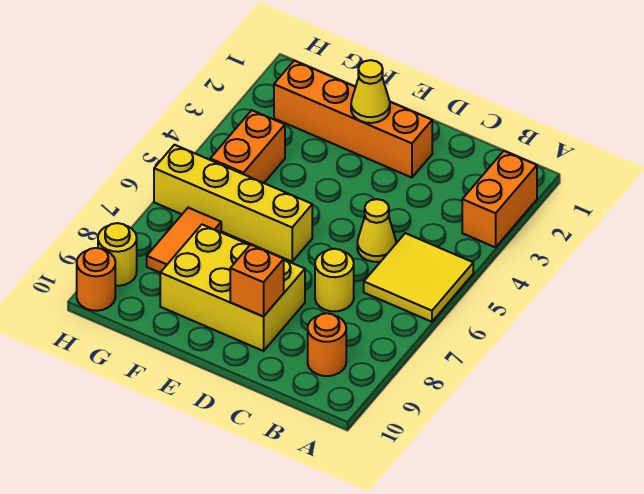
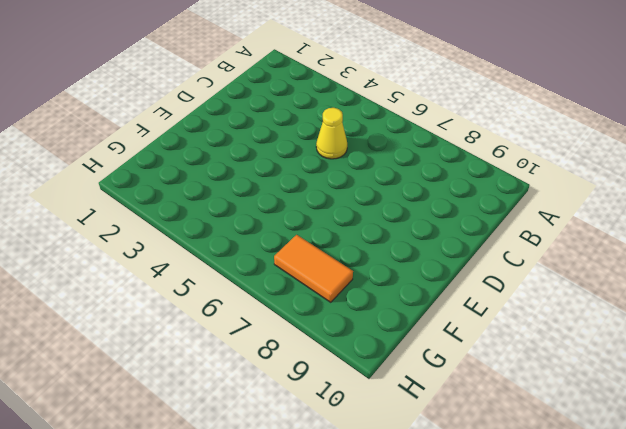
none -> orange 1x2 brick [462,151,537,247]
none -> yellow 2x2 tile [364,233,473,322]
none -> orange 1x1 round brick [308,313,346,376]

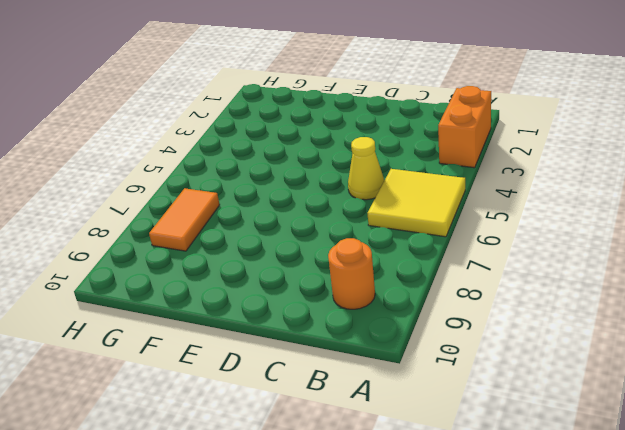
none -> yellow 1x1 round brick [315,249,354,311]
none -> orange 1x4 brick [274,61,432,178]
none -> yellow 2x3 brick [160,225,305,351]

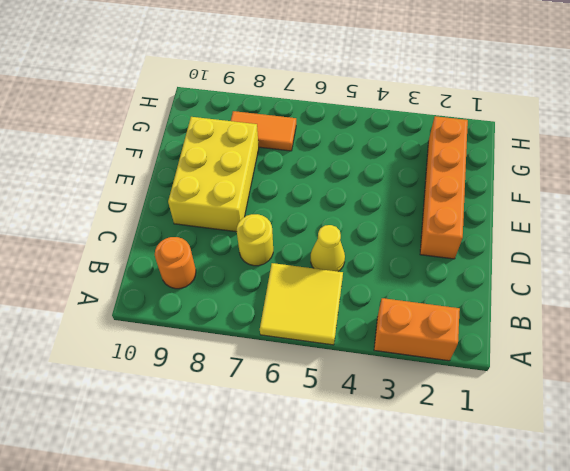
none -> yellow 1x4 brick [154,145,312,262]
none -> orange 1x2 brick [210,110,285,183]
none -> yellow 1x1 round brick [98,223,137,286]

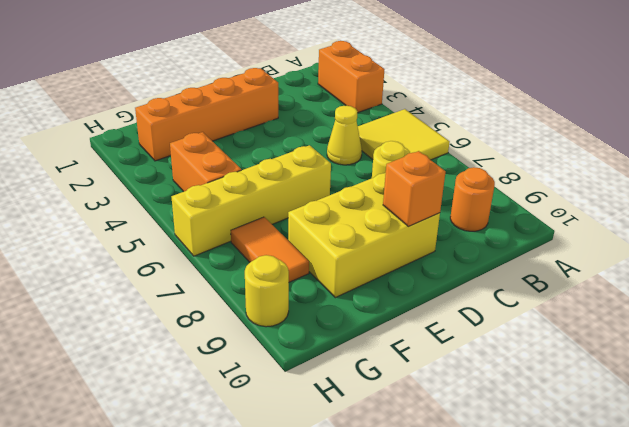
none -> orange 1x1 round brick [77,248,115,311]
none -> yellow 1x1 cone [351,60,390,123]

